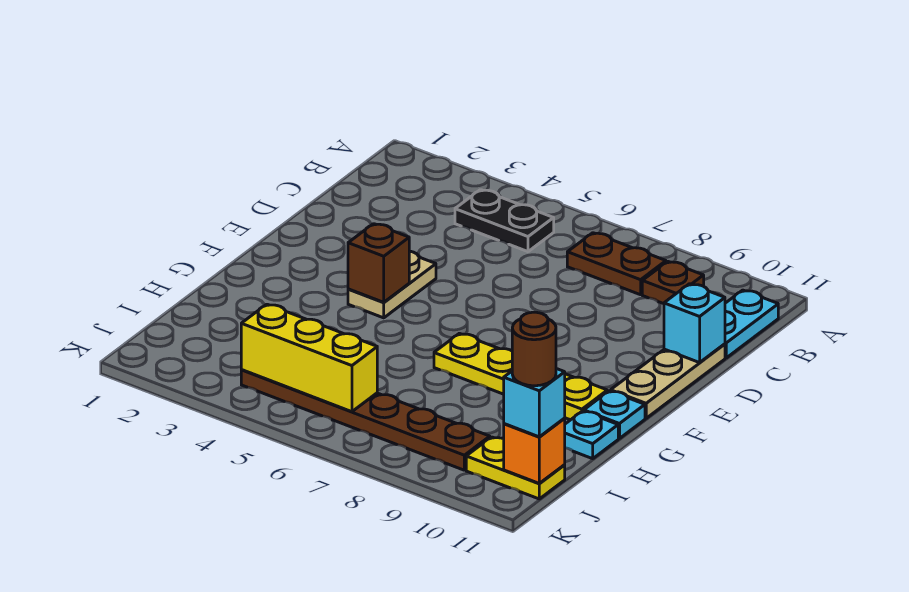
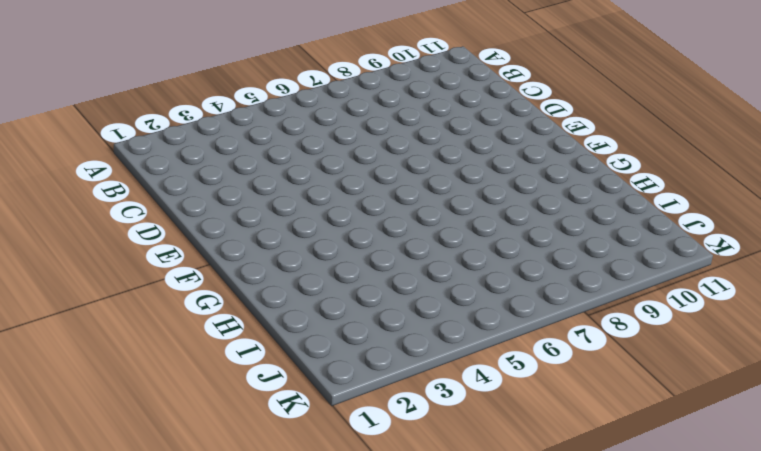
none -> black 1x2 plate [455,190,554,252]
none -> brown 1x2 plate [567,233,666,295]
none -> brown 1x1 plate [642,262,704,304]

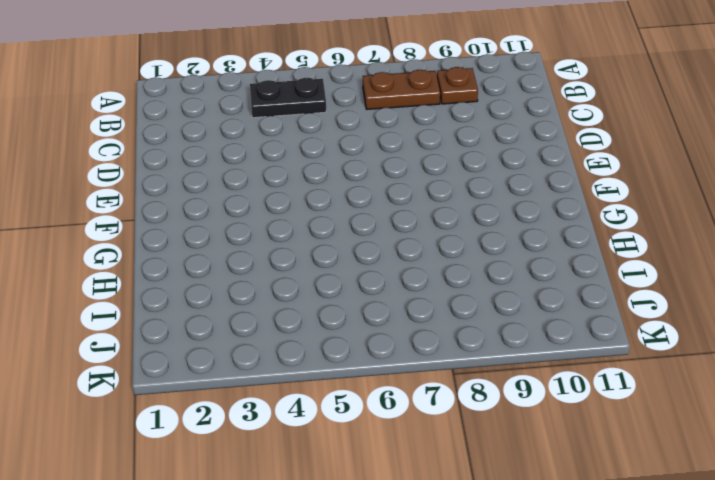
none -> cyan 1x2 plate [725,290,778,358]
none -> tan 1x3 plate [611,344,725,418]
none -> tan 1x2 plate [348,251,436,318]

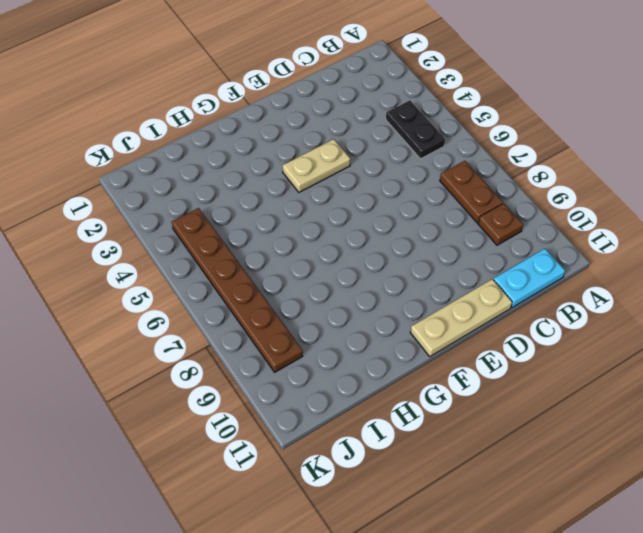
none -> yellow 1x4 plate [434,333,607,420]
none -> cyan 1x1 plate [584,391,645,439]
none -> cyan 1x1 plate [565,411,618,459]

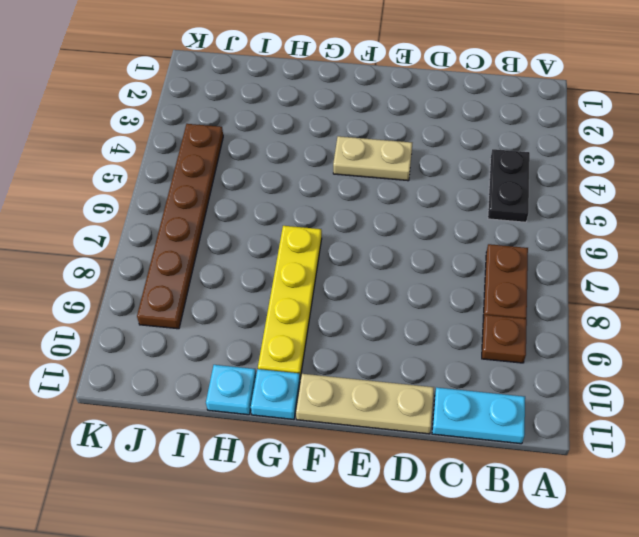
none -> yellow 1x2 plate [466,437,565,499]
none -> cyan 1x1 brick [664,284,725,363]
none -> brown 1x1 brick [348,224,409,302]

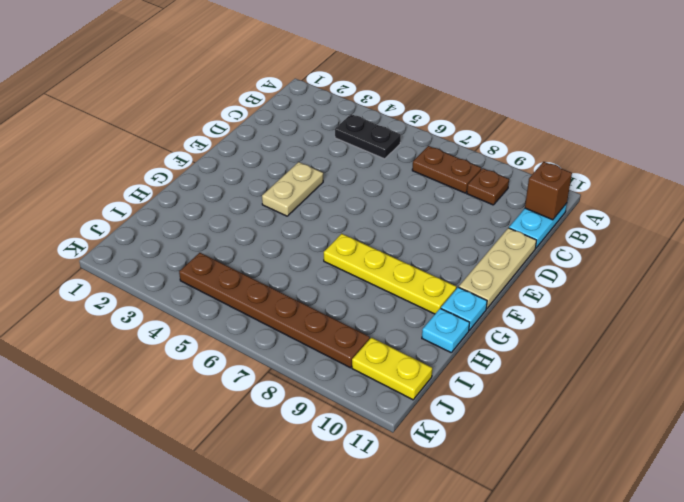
brown 1x1 brick [525,162,572,220] -> brown 1x1 brick moved to [348,224,409,302]
none -> cyan 1x1 brick [664,284,725,363]
none -> yellow 1x3 brick [241,304,377,412]
none -> orange 1x1 brick [504,419,565,484]

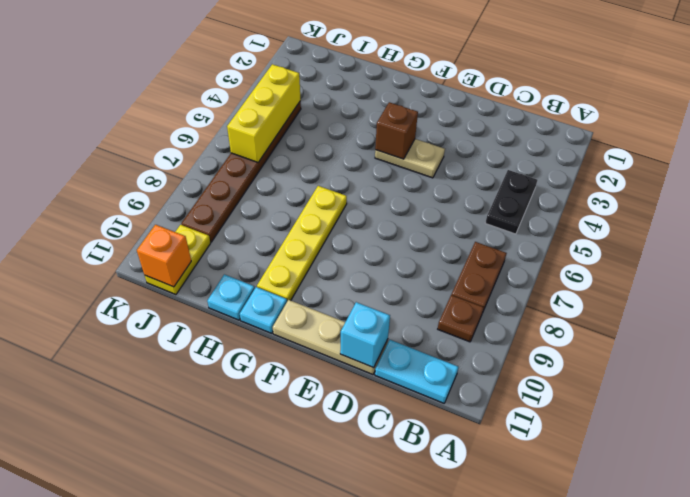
none -> cyan 1x1 brick [504,369,565,437]
none -> brown 1x1 round brick [512,312,556,386]

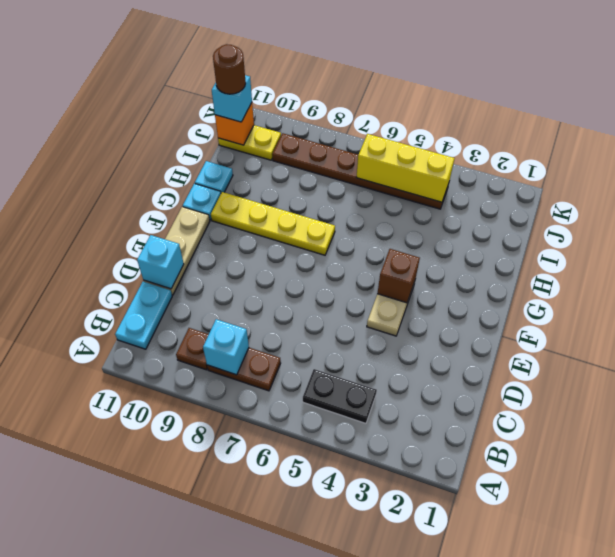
cyan 1x1 brick [203,319,249,375] -> none

